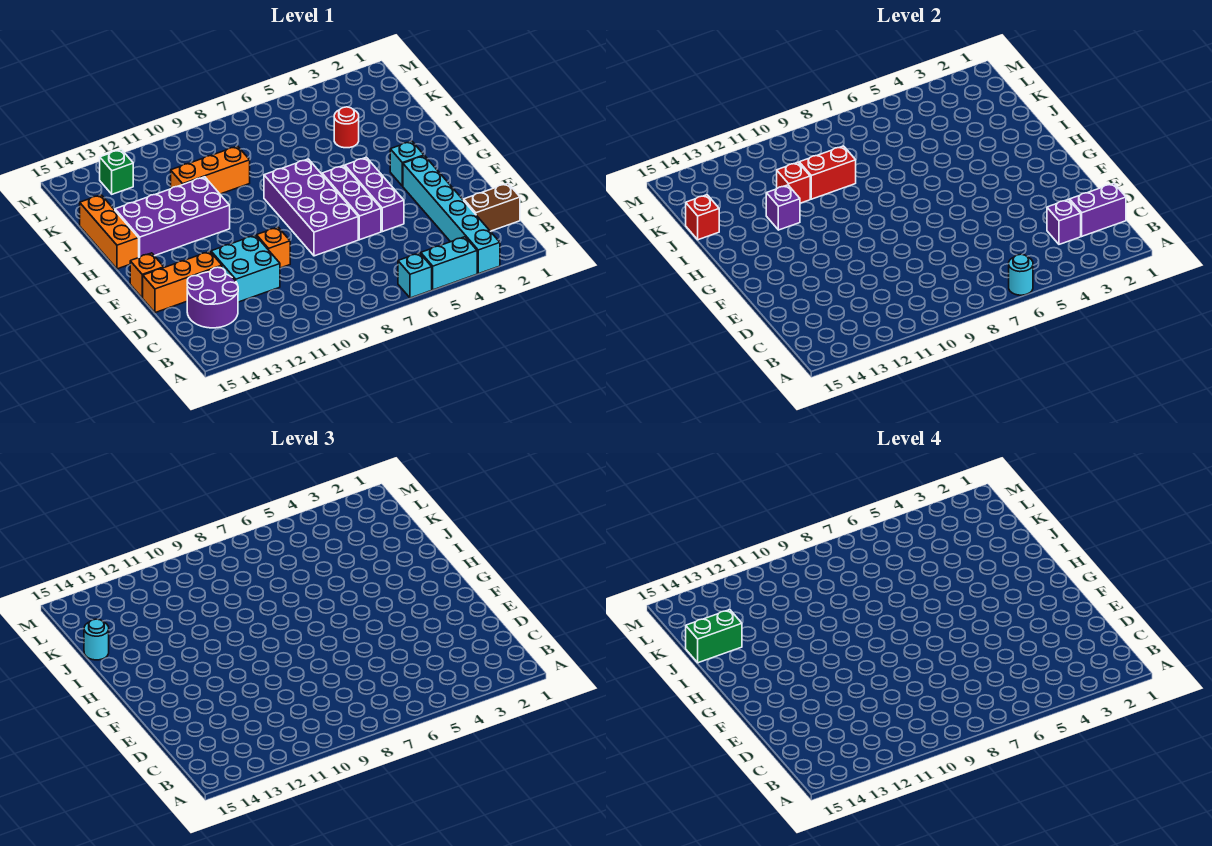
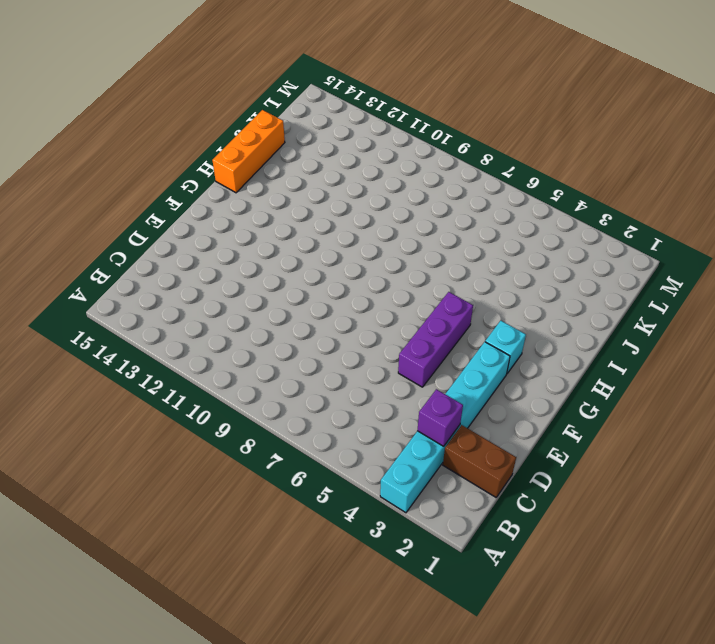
none -> cyan 1x2 brick [421,237,477,290]
none -> cyan 1x1 brick [398,253,432,298]
none -> purple 2x2 round brick [187,267,238,328]

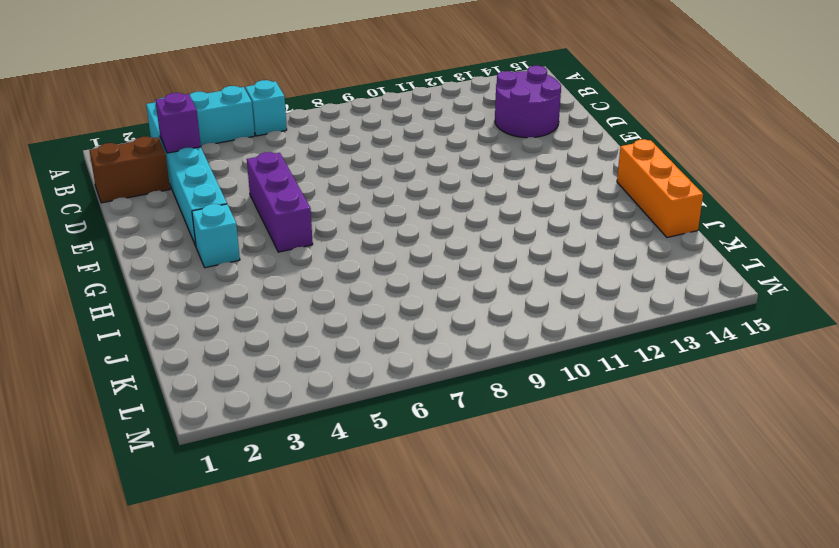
none -> cyan 2x2 brick [211,235,280,302]
none -> purple 1x3 brick [322,165,381,240]
none -> purple 2x4 brick [264,159,358,256]

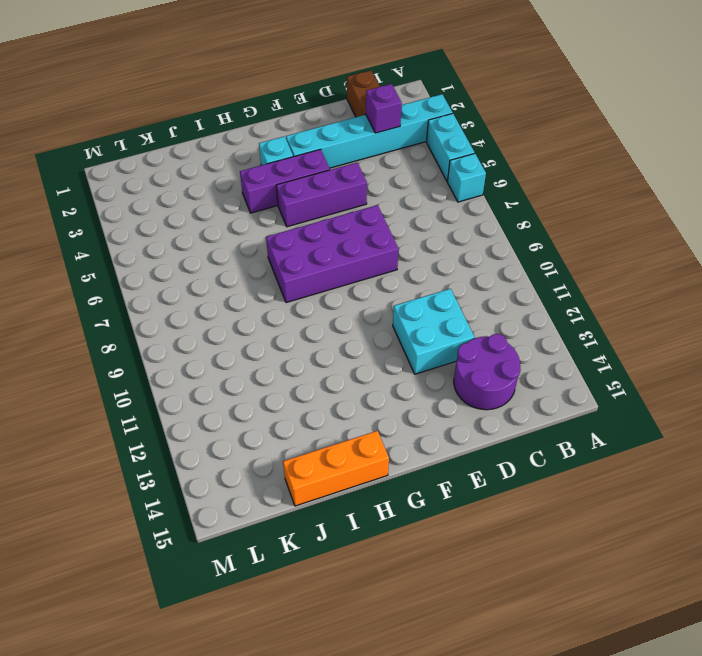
purple 1x3 brick [240,149,330,213] -> purple 1x3 brick moved to [322,165,381,240]
none -> orange 1x1 brick [257,227,290,268]
none -> orange 1x3 brick [143,251,222,313]
none -> orange 1x1 brick [130,253,164,298]

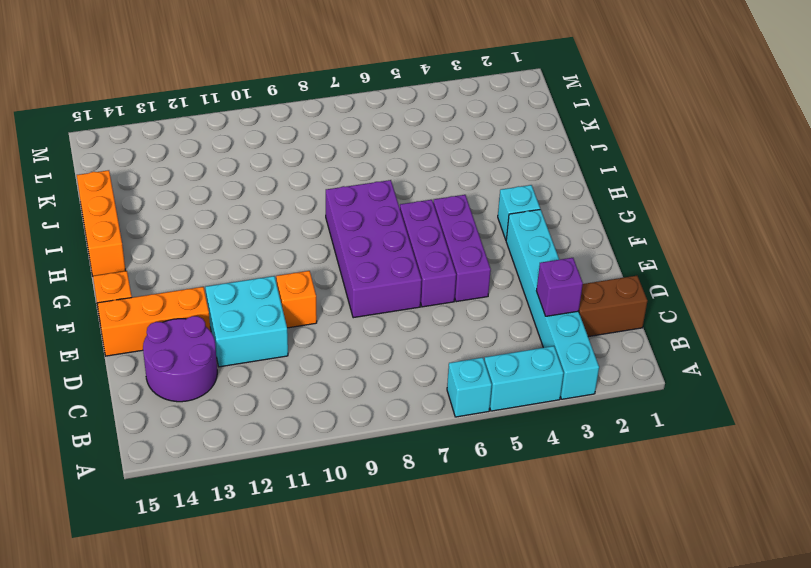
none -> purple 2x4 brick [115,177,230,257]
none -> red 1x1 round brick [334,107,359,148]
none -> orange 1x3 brick [171,146,250,194]

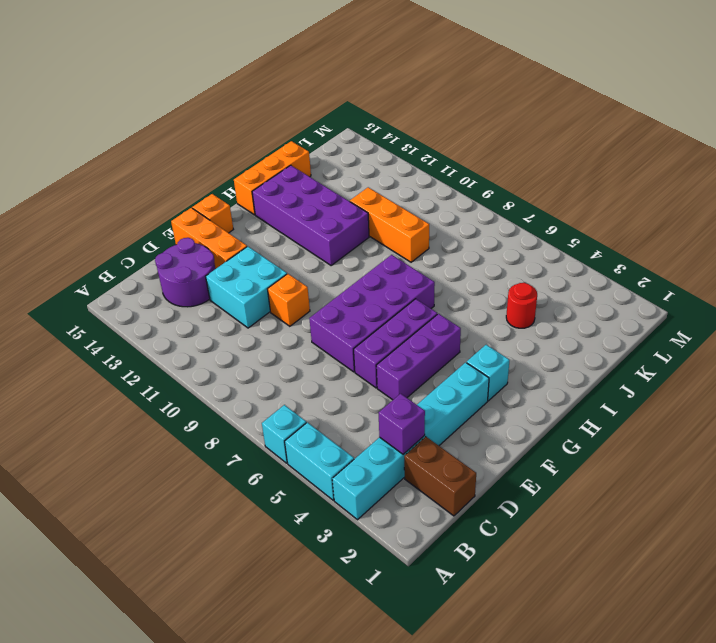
none -> green 1x1 brick [100,149,133,194]
none -> cyan 1x1 round brick [1009,254,1033,295]
none -> purple 1x2 brick [1070,183,1126,236]

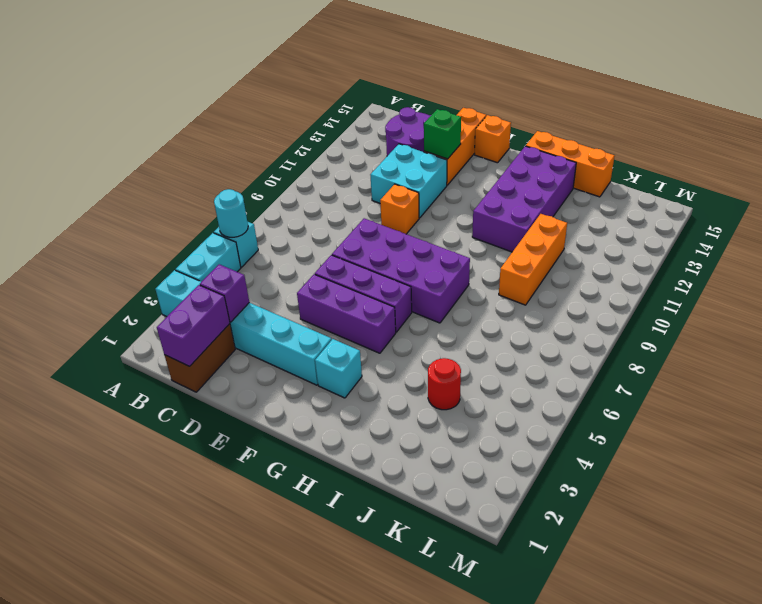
green 1x1 brick [424,109,461,159] -> green 1x1 brick moved to [100,149,133,194]
none -> purple 1x1 brick [766,185,800,230]
none -> red 1x2 brick [799,146,856,199]
none -> red 1x1 brick [777,162,810,203]

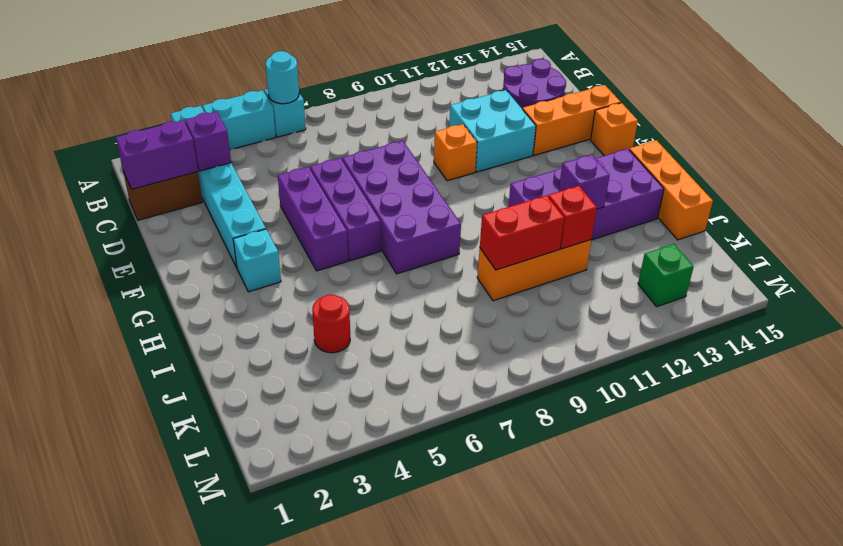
none -> red 1x1 brick [686,195,719,240]
none -> cyan 1x1 round brick [84,619,109,660]
none -> green 1x2 brick [686,610,742,663]

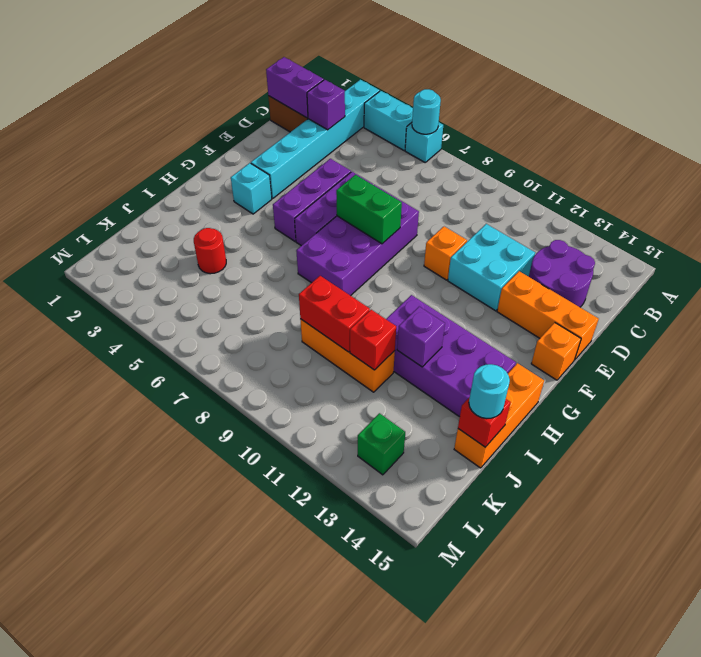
green 1x2 brick [336,175,402,244] -> green 1x2 brick moved to [686,610,742,663]

